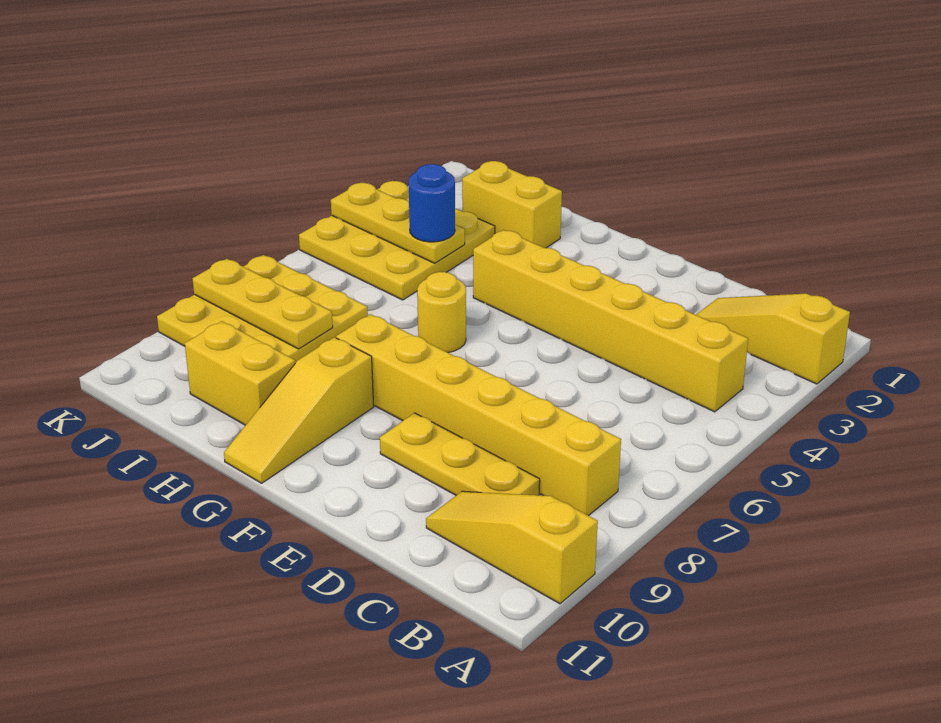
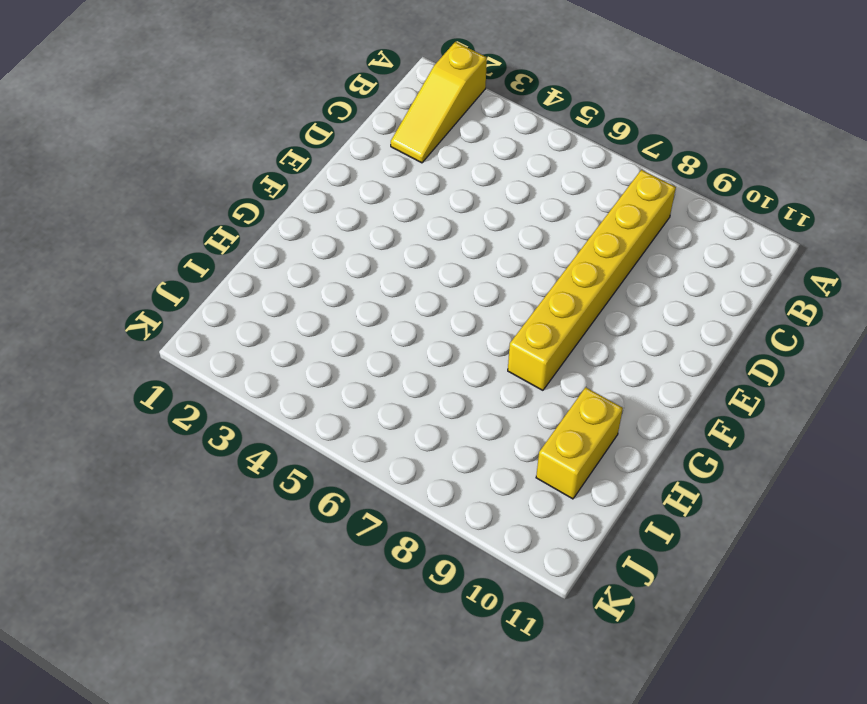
none -> yellow 1x3 slope [426,491,598,604]
none -> yellow 1x6 brick [473,230,748,412]
none -> yellow 1x3 plate [380,413,540,495]

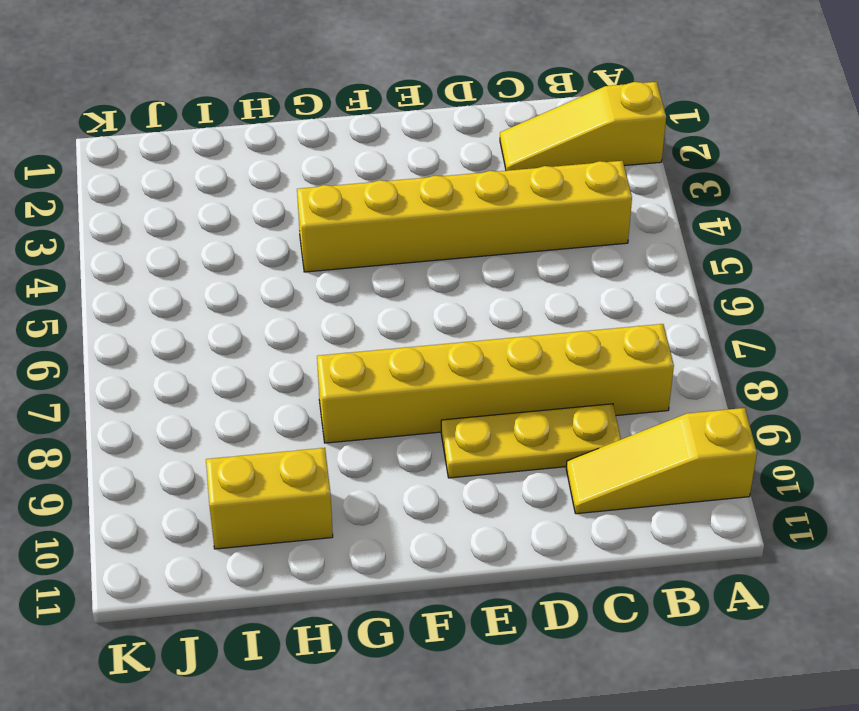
none -> yellow 1x1 round brick [417,272,466,353]
none -> yellow 1x3 slope [224,337,374,483]
none -> yellow 1x2 brick [462,161,562,248]

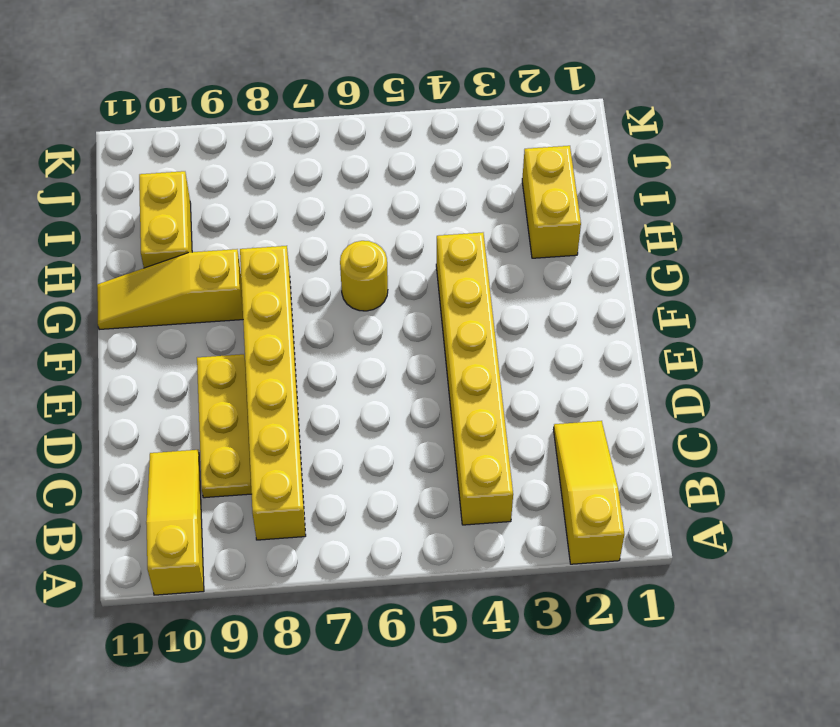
none -> yellow 3x3 plate [299,181,495,300]
none -> yellow 3x3 plate [157,255,368,363]
none -> yellow 1x3 plate [331,183,465,263]

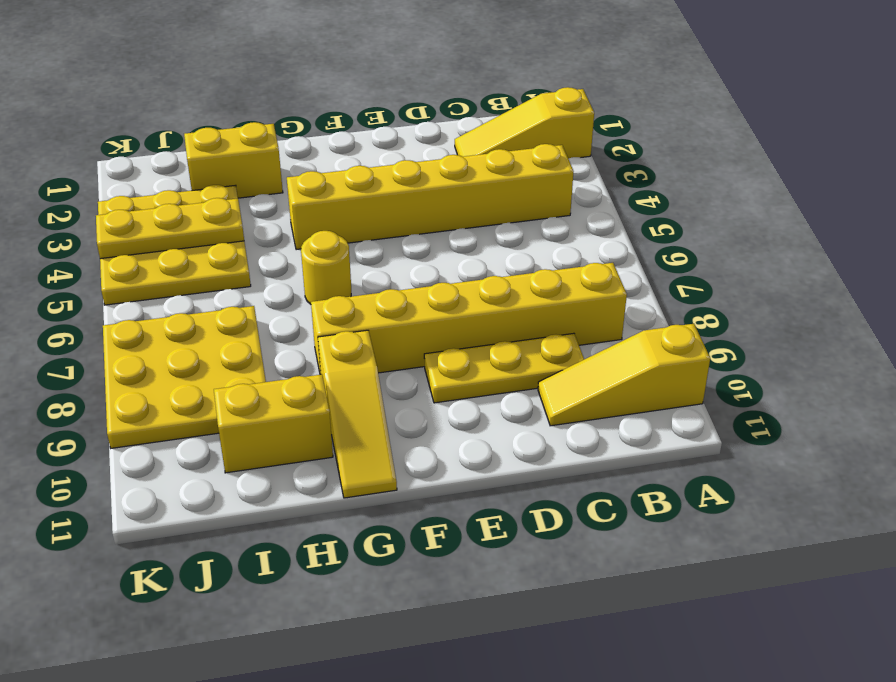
none -> yellow 1x3 plate [192,259,333,349]
none -> blue 1x1 round brick [409,164,455,242]

